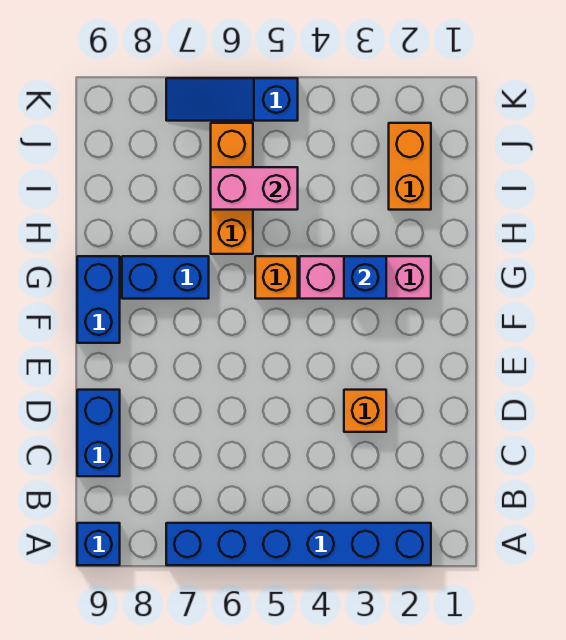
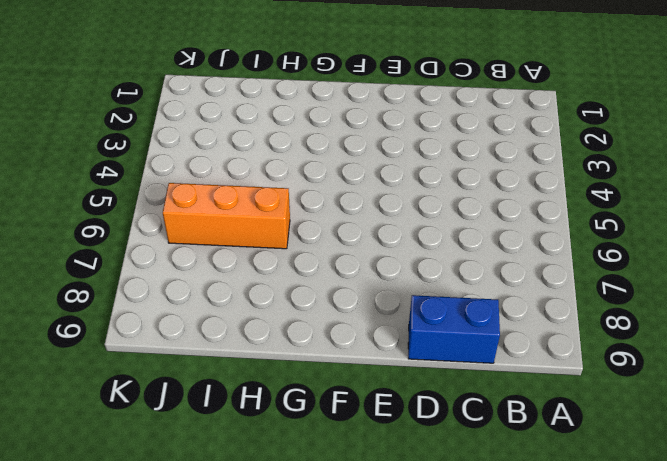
none -> blue 1x6 brick [166,523,431,565]
none -> blue 1x1 brick [77,523,120,565]
none -> orange 1x1 brick [344,390,386,432]

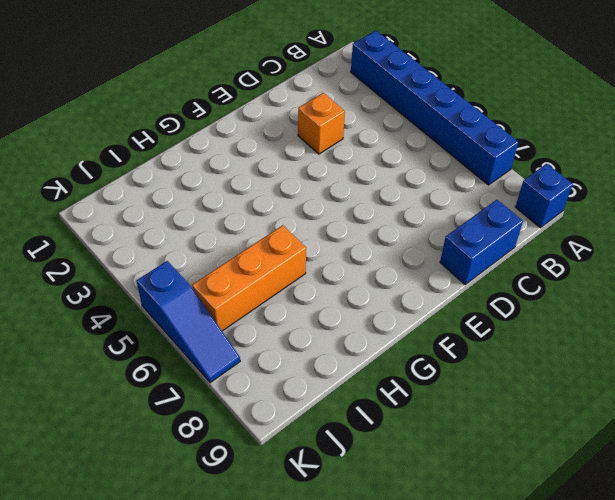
none -> blue 1x2 brick [77,256,120,343]
none -> pink 1x3 brick [300,256,431,299]
none -> orange 1x1 brick [255,256,298,299]

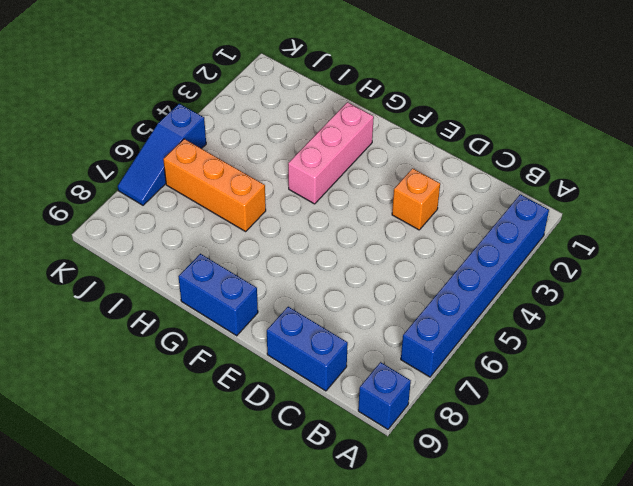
none -> orange 1x1 brick [255,256,298,299]
none -> blue 1x2 brick [122,256,209,299]
none -> orange 1x2 brick [389,123,431,210]

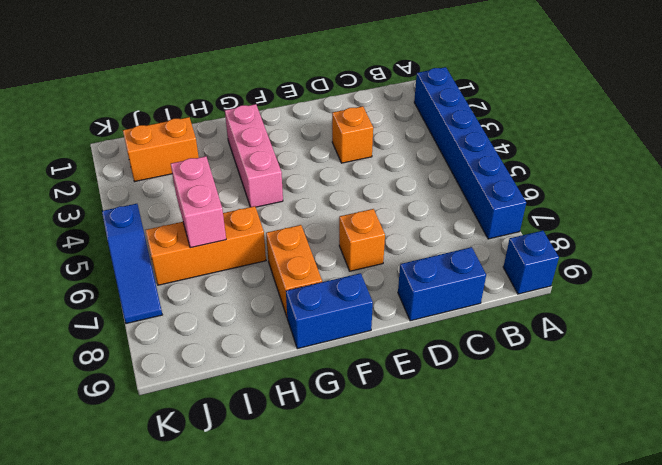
orange 1x1 brick [339,209,385,271] -> orange 1x1 brick moved to [255,256,298,299]
orange 1x2 brick [266,225,322,316] -> blue 1x2 brick [122,256,209,299]
none -> blue 1x1 brick [344,256,386,299]

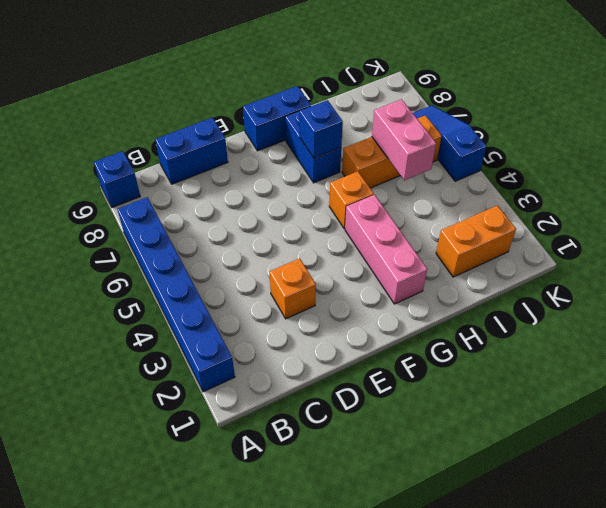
blue 1x1 brick [299,100,343,158] -> blue 1x1 brick moved to [344,256,386,299]

